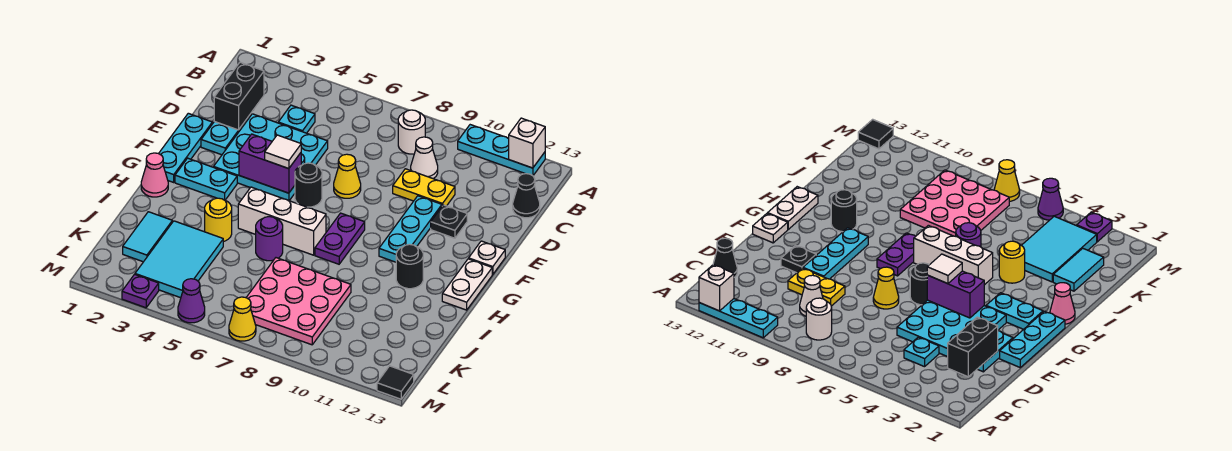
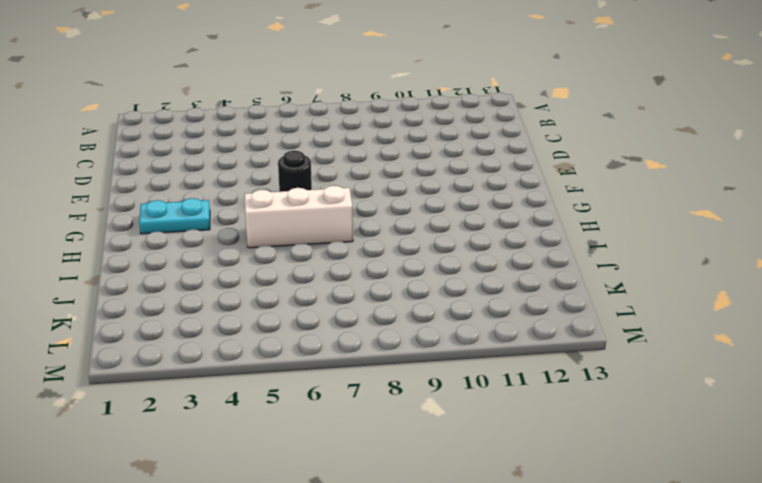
none -> cyan 1x3 plate [458,125,545,176]
none -> white 1x1 round brick [398,110,425,154]
none -> cyan 1x1 plate [278,105,315,133]
none -> white 1x1 cone [411,137,438,179]

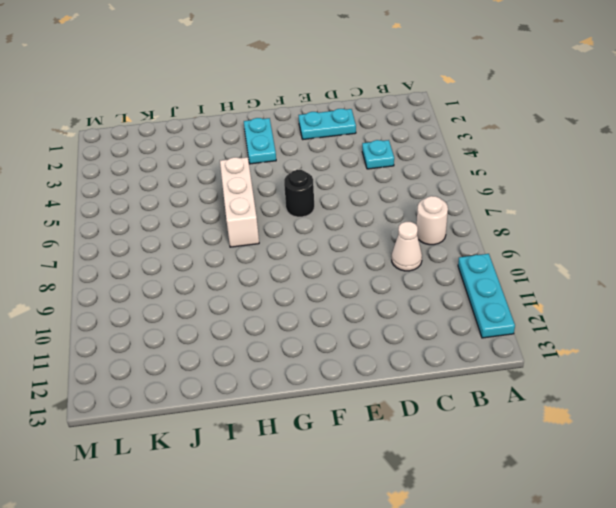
none -> black 1x1 cone [513,174,540,218]
none -> cyan 3x3 plate [214,114,328,201]
none -> yellow 1x2 plate [393,169,455,206]
none -> cyan 1x3 plate [159,113,212,182]

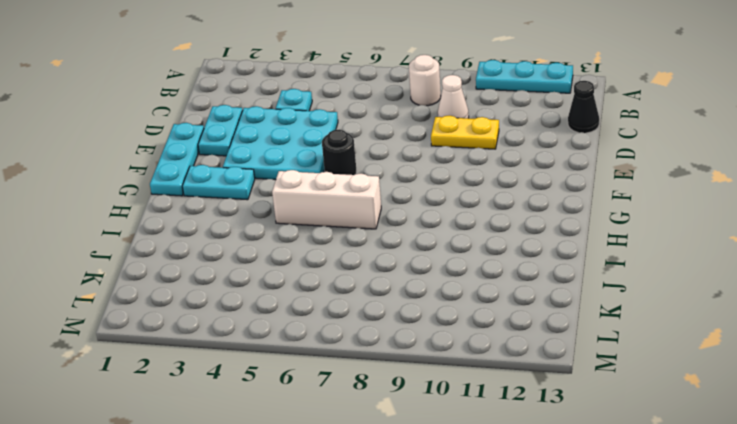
none -> yellow 1x1 cone [334,154,361,198]
none -> cyan 1x3 plate [379,196,442,262]
none -> black 1x1 plate [431,205,467,238]
none -> white 1x1 plate [469,241,505,274]

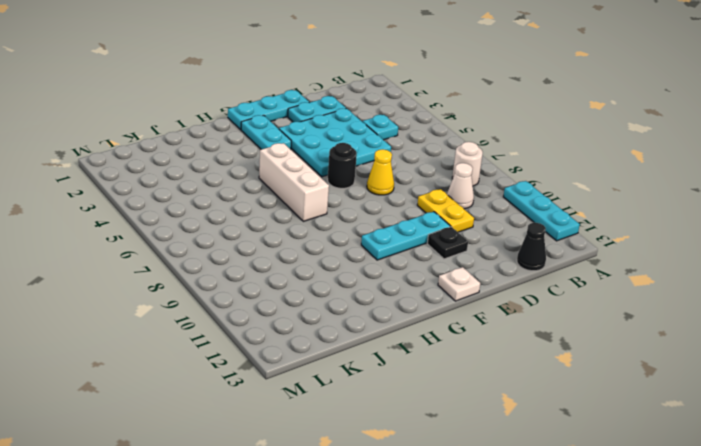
none -> purple 1x2 plate [315,213,365,264]
none -> white 1x2 plate [442,259,492,310]
none -> pink 1x1 cone [141,153,168,197]
none -> black 1x1 round brick [396,244,423,289]

